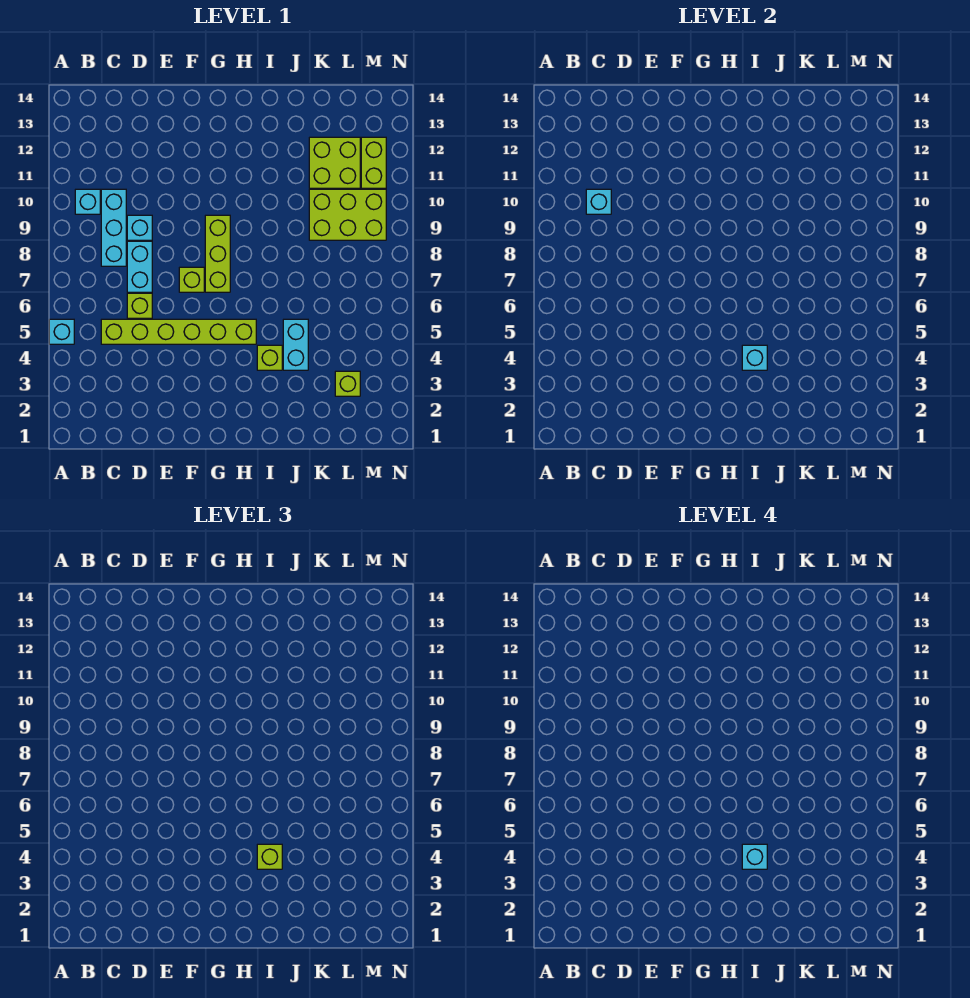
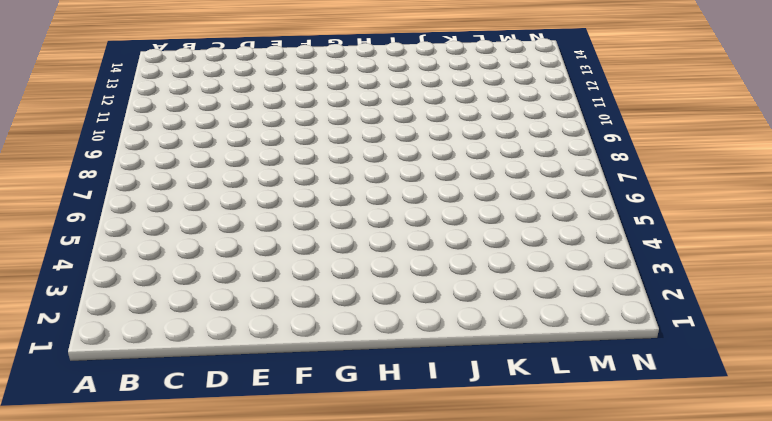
none -> cyan 1x1 brick [49,319,74,344]
none -> cyan 1x1 brick [75,189,100,214]
none -> lime 1x6 brick [101,319,256,344]

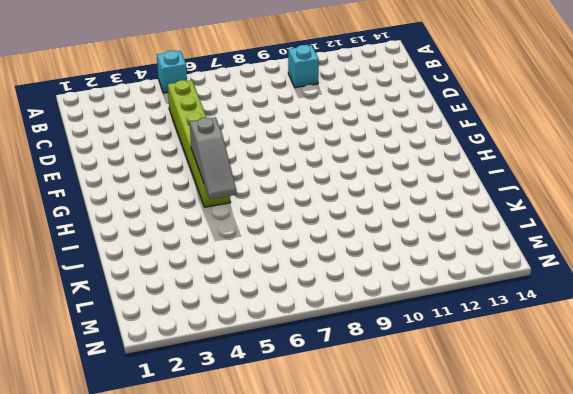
grey 1x3 slope [190,117,237,199] -> none
none -> cyan 1x3 brick [101,189,126,266]
none -> lime 1x1 brick [127,293,152,318]
none -> cyan 1x2 brick [127,241,152,292]

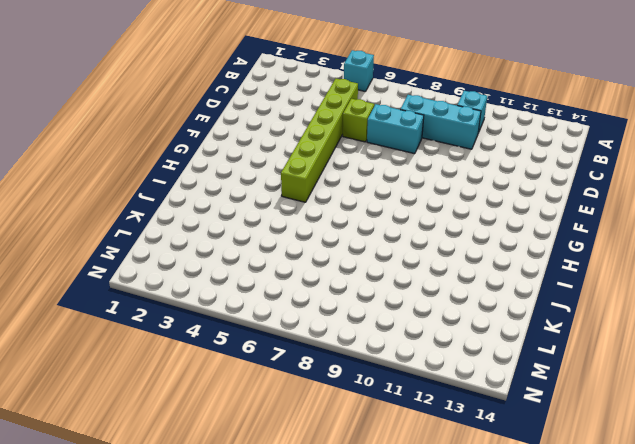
none -> cyan 1x1 brick [127,215,152,240]
none -> lime 1x1 brick [179,267,204,292]
none -> lime 1x3 brick [205,215,230,292]

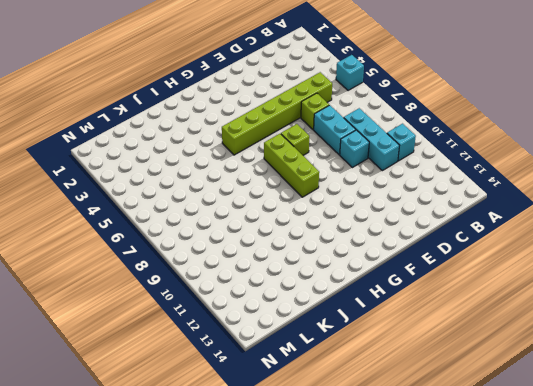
none -> lime 1x1 brick [257,345,282,370]
none -> cyan 1x2 brick [283,319,308,370]
none -> lime 2x3 brick [309,189,386,240]

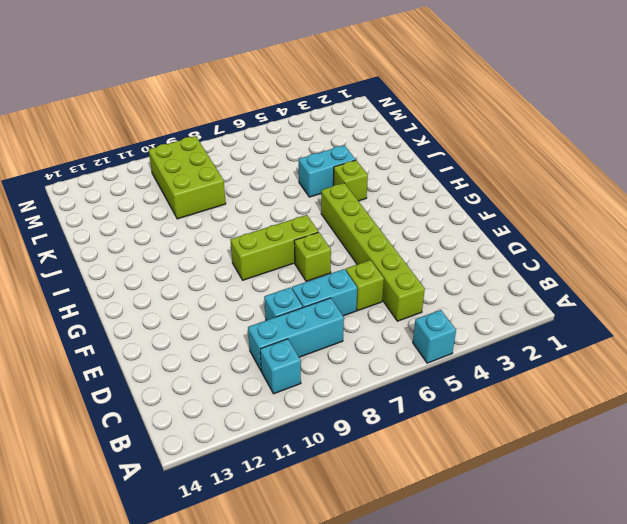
none -> lime 2x2 brick [309,137,360,188]
none -> lime 1x1 brick [335,371,360,396]
none -> lime 1x2 brick [361,137,386,188]

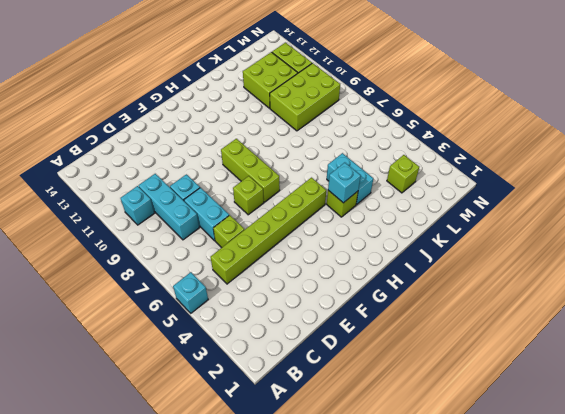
none -> cyan 1x1 brick [586,189,611,214]
none -> lime 1x1 brick [257,844,282,869]
none -> cyan 1x1 brick [742,844,767,869]

